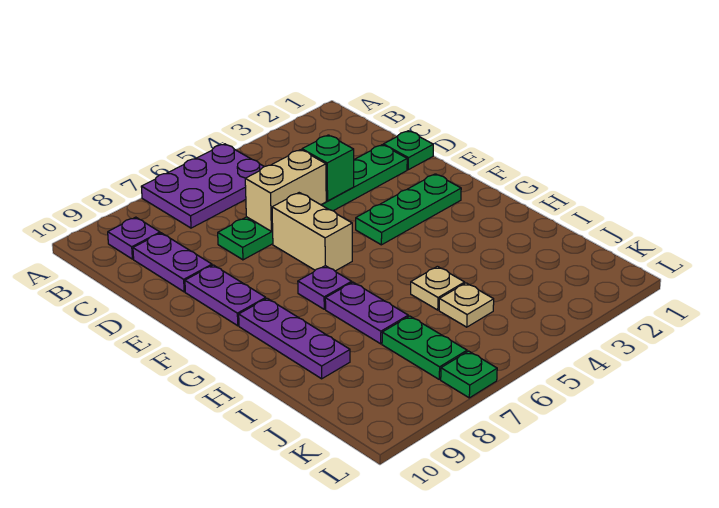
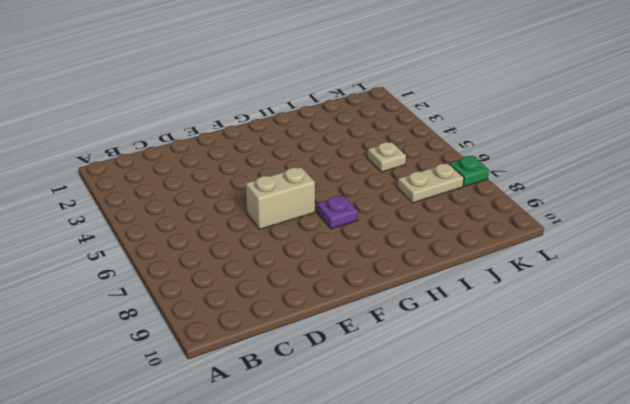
tan 1x2 plate [397,163,464,203] -> green 1x2 plate [382,316,467,379]
none -> purple 2x3 plate [141,144,264,228]
none -> purple 1x1 plate [108,217,160,259]
none -> purple 1x2 plate [133,233,212,292]

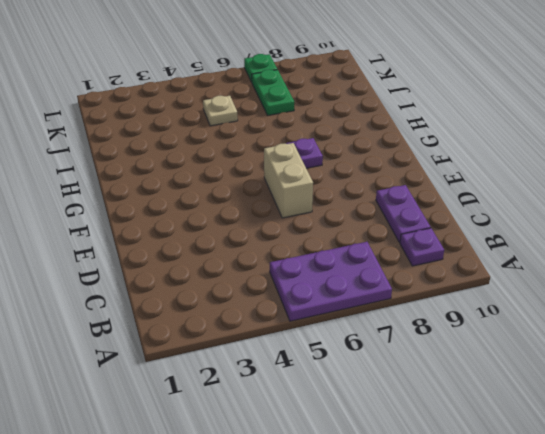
none -> green 1x1 plate [383,131,433,170]
none -> green 1x6 plate [218,145,407,260]
none -> purple 1x2 plate [185,265,266,326]

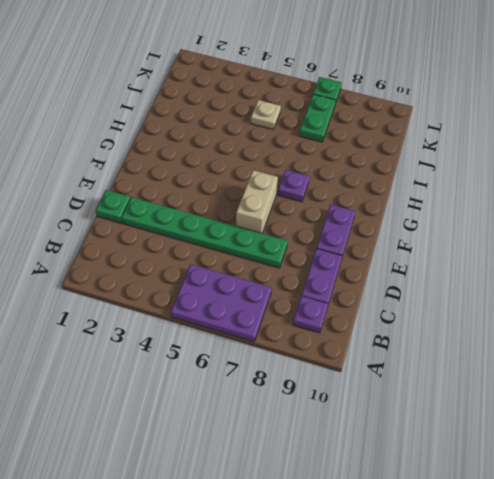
none -> green 1x3 plate [356,174,461,245]
none -> purple 1x3 plate [239,298,350,379]
none -> purple 1x2 plate [325,282,408,344]

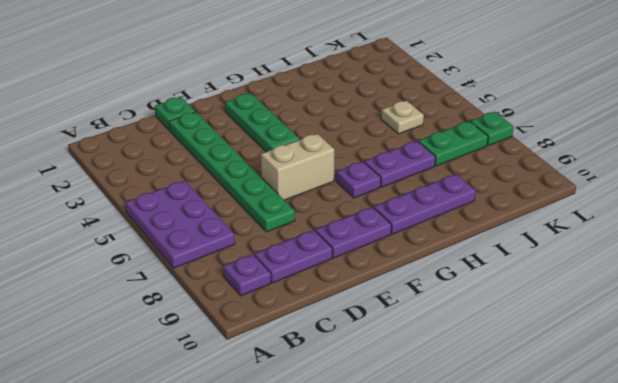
none -> tan 1x1 plate [411,266,465,310]
none -> green 1x1 brick [302,135,354,201]
none -> tan 1x2 brick [245,150,326,231]

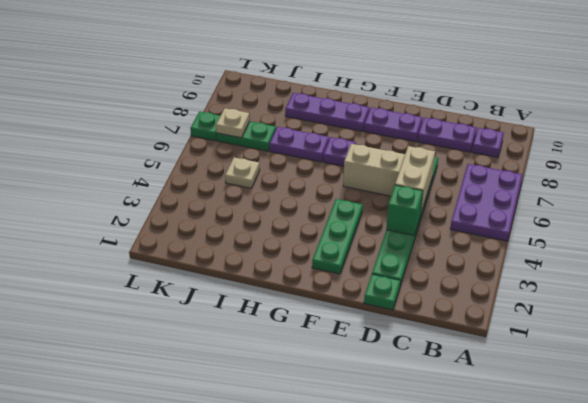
tan 1x1 plate [216,108,250,138] -> tan 1x1 plate moved to [411,266,465,310]

